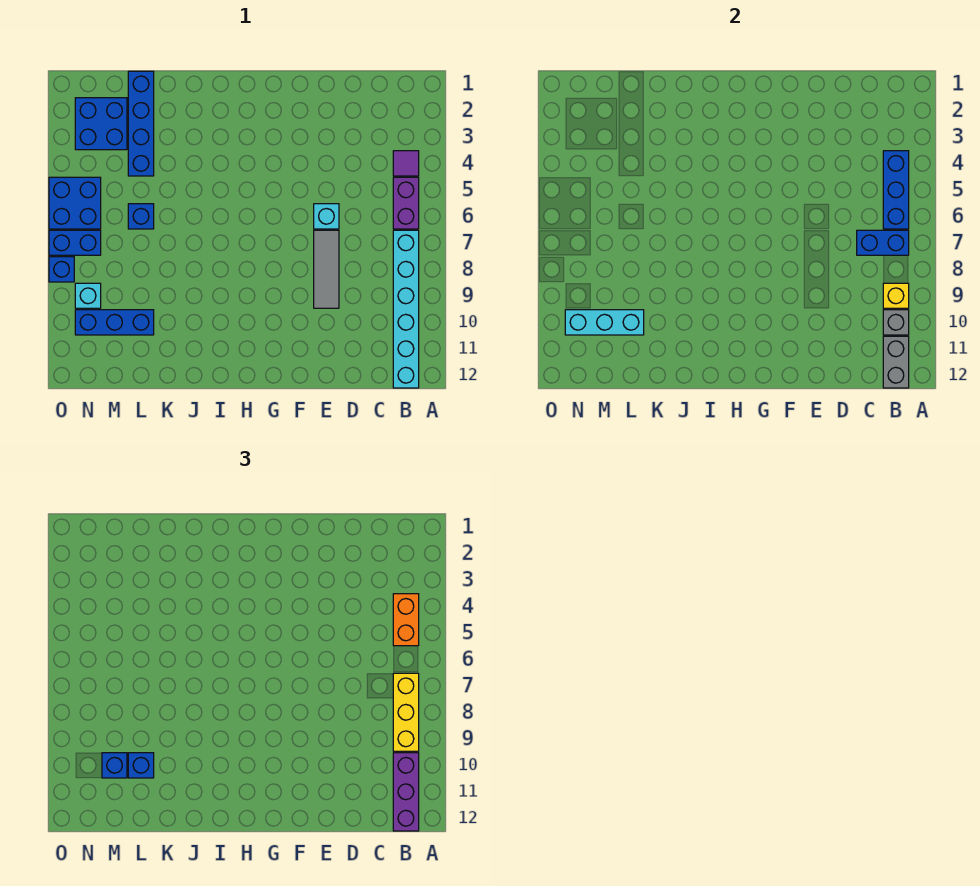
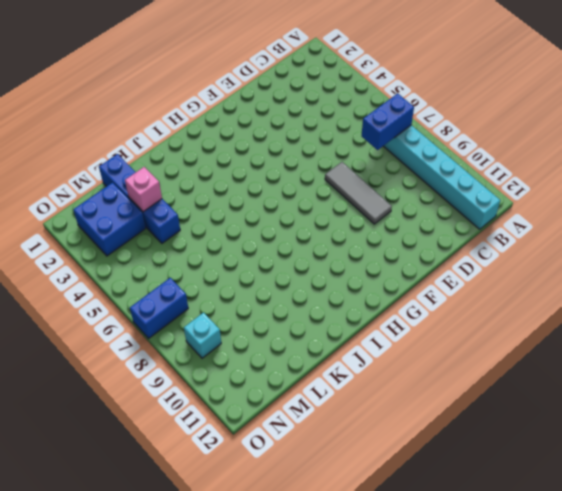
pink 1x1 brick [125,167,162,212] -> none
none -> purple 1x1 tile [393,151,419,176]
none -> purple 1x2 brick [393,177,419,229]
none -> cyan 1x1 brick [314,204,339,229]

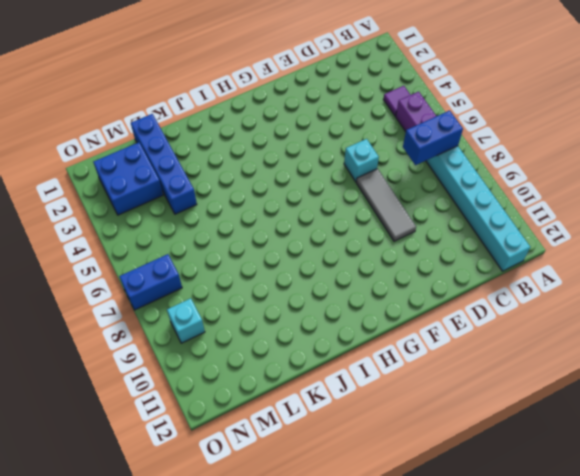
none -> blue 1x1 brick [128,204,154,229]
none -> blue 1x3 brick [75,310,154,335]
none -> blue 2x2 brick [49,177,101,229]

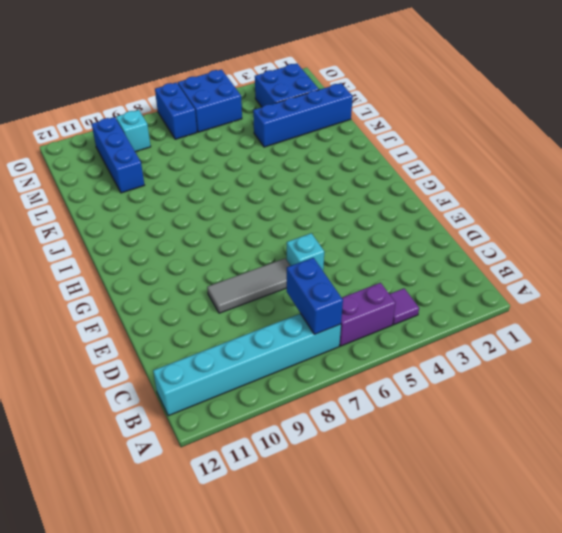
none -> blue 1x1 brick [128,204,154,229]
none -> blue 1x1 brick [49,257,74,282]
none -> blue 1x3 brick [883,151,909,229]

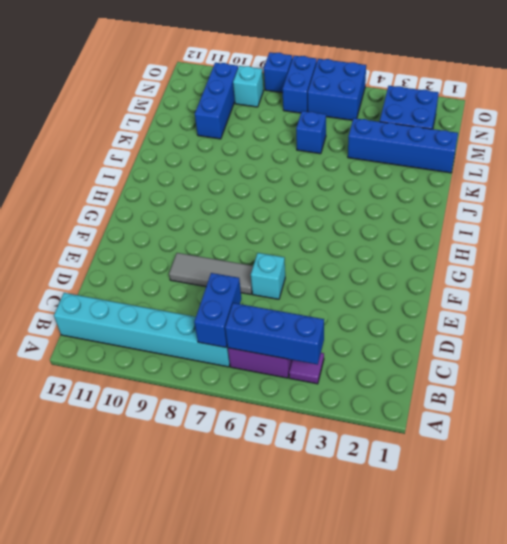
none -> yellow 1x1 brick [883,283,909,308]
none -> grey 1x1 brick [883,310,909,335]
none -> grey 1x2 brick [883,336,909,388]

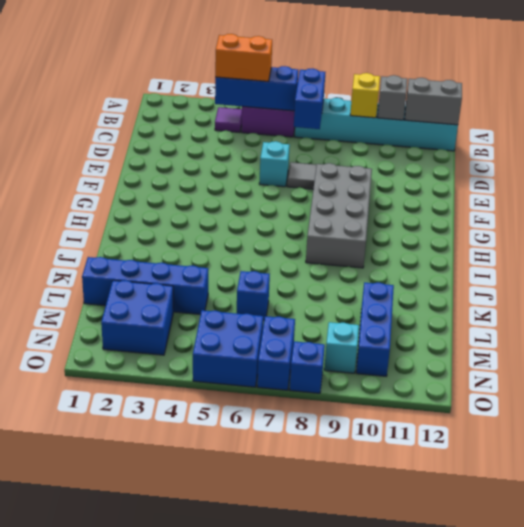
grey 2x4 brick [306,163,372,268] -> none
none -> cyan 1x3 brick [565,310,644,335]
none -> yellow 1x3 brick [393,673,419,751]
none -> purple 1x3 brick [393,753,419,831]

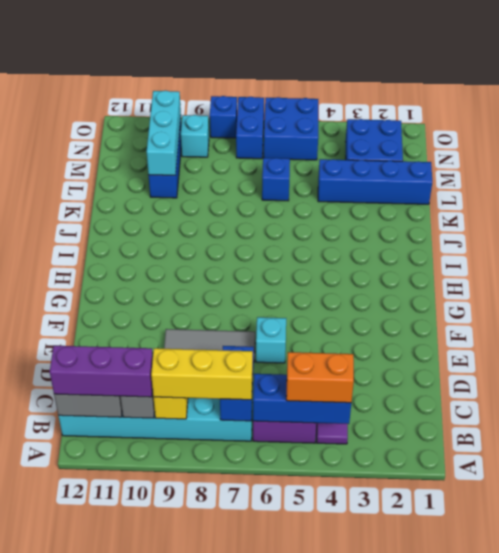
none -> blue 1x1 brick [128,753,154,778]
none -> blue 1x1 brick [102,753,127,778]

